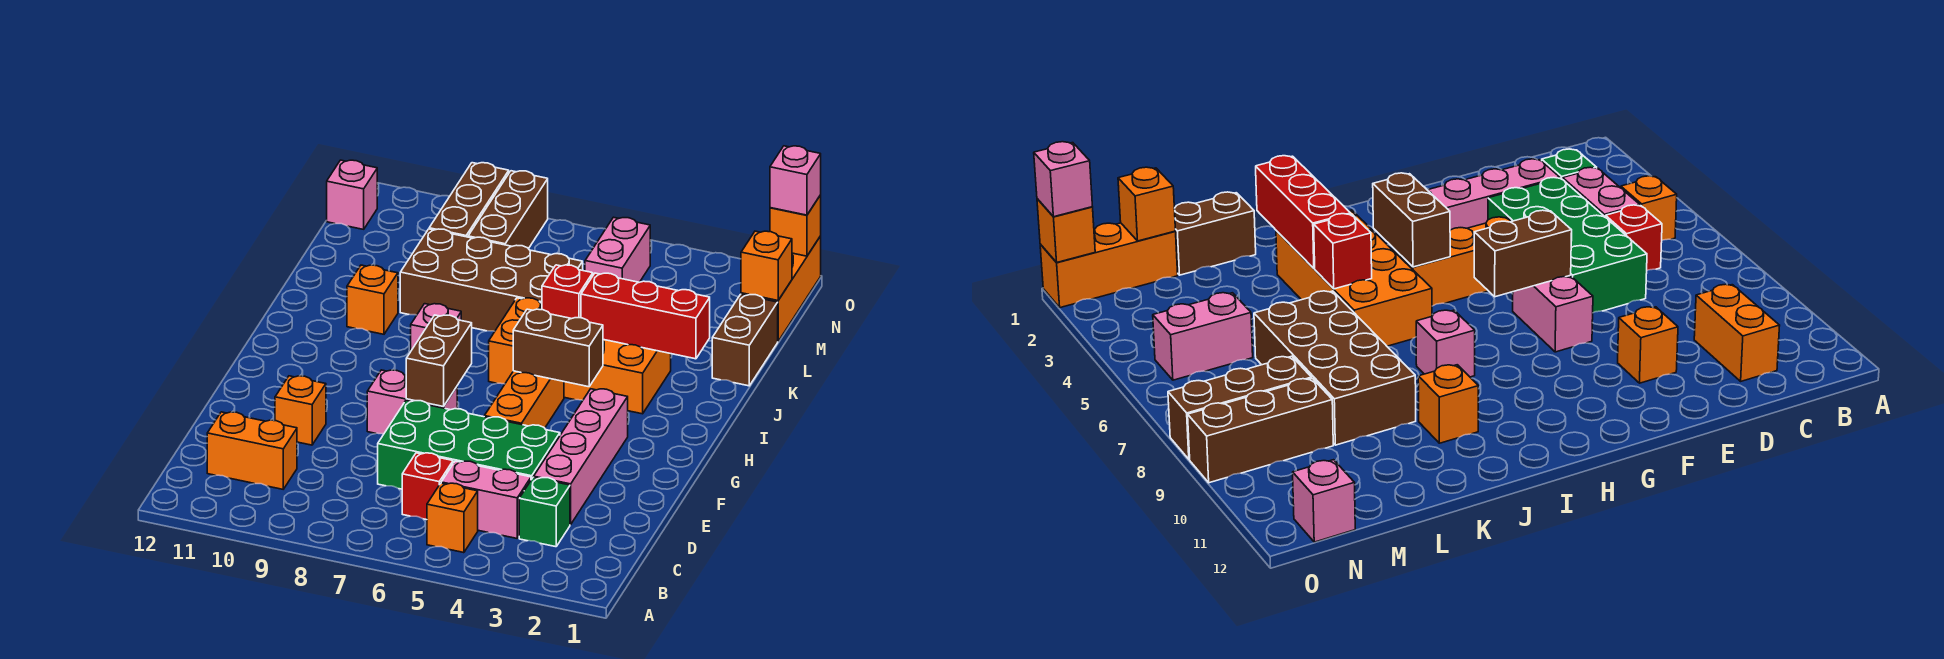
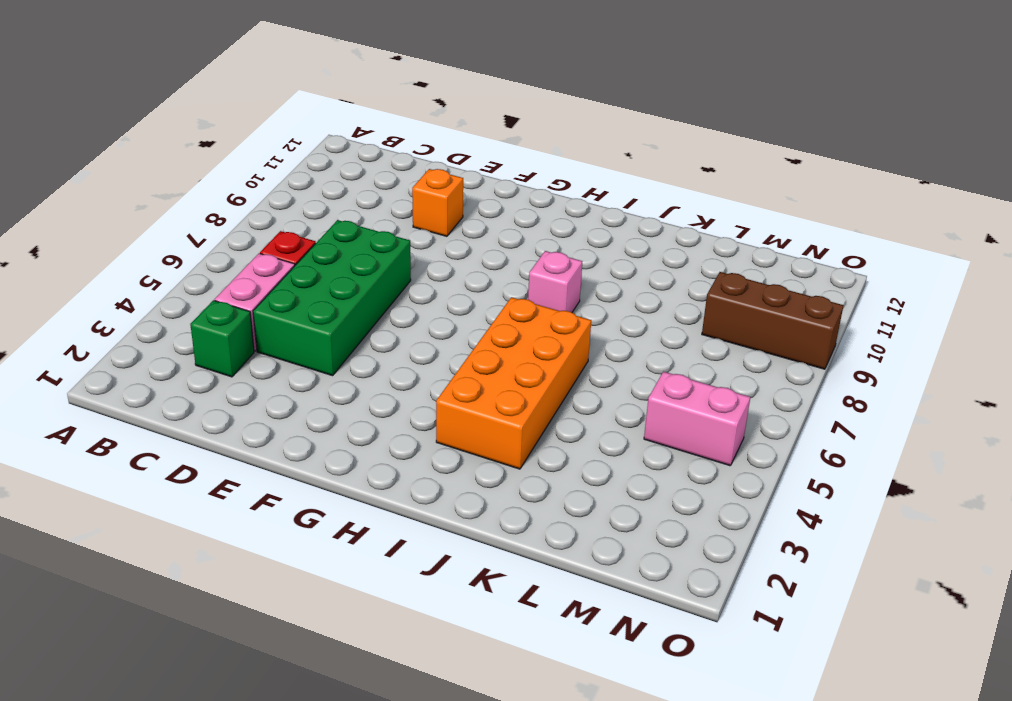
none -> orange 1x1 brick [427,483,478,553]
none -> orange 1x2 brick [207,412,297,489]
none -> pink 1x4 brick [534,389,628,525]

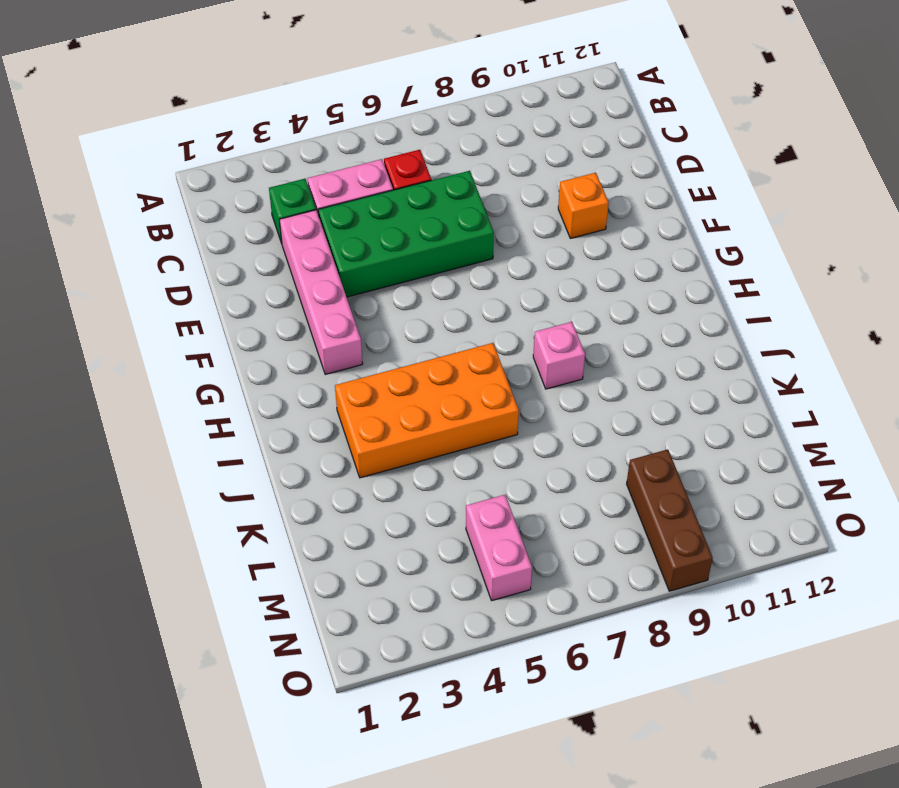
none -> orange 1x1 brick [427,483,478,553]
none -> orange 1x2 brick [207,412,297,489]
none -> orange 1x3 brick [484,371,564,428]

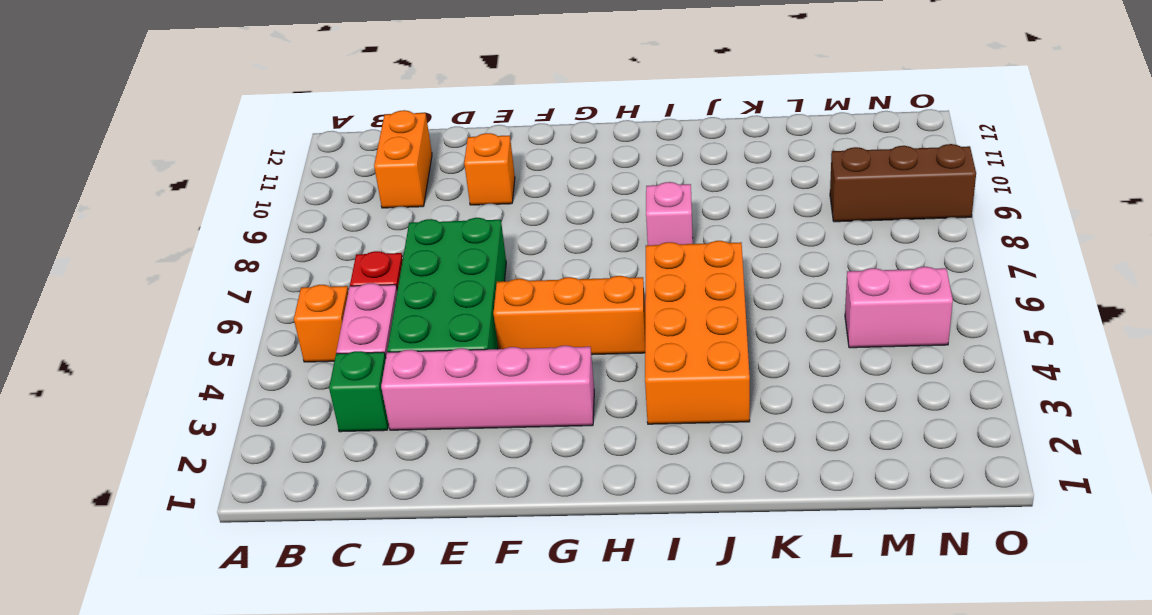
none -> pink 1x2 brick [367,370,457,434]
none -> orange 1x1 brick [347,265,398,334]
none -> brown 1x2 brick [712,294,778,386]

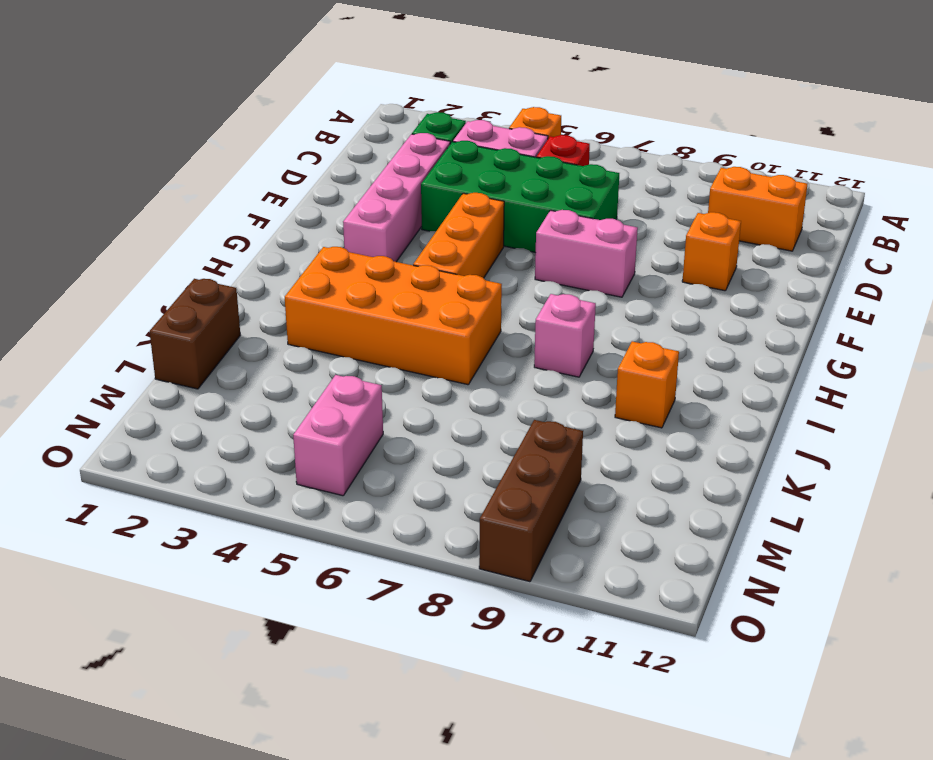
none -> brown 2x4 brick [400,229,583,331]
none -> orange 1x3 brick [741,236,821,341]
none -> brown 1x3 brick [468,171,548,249]

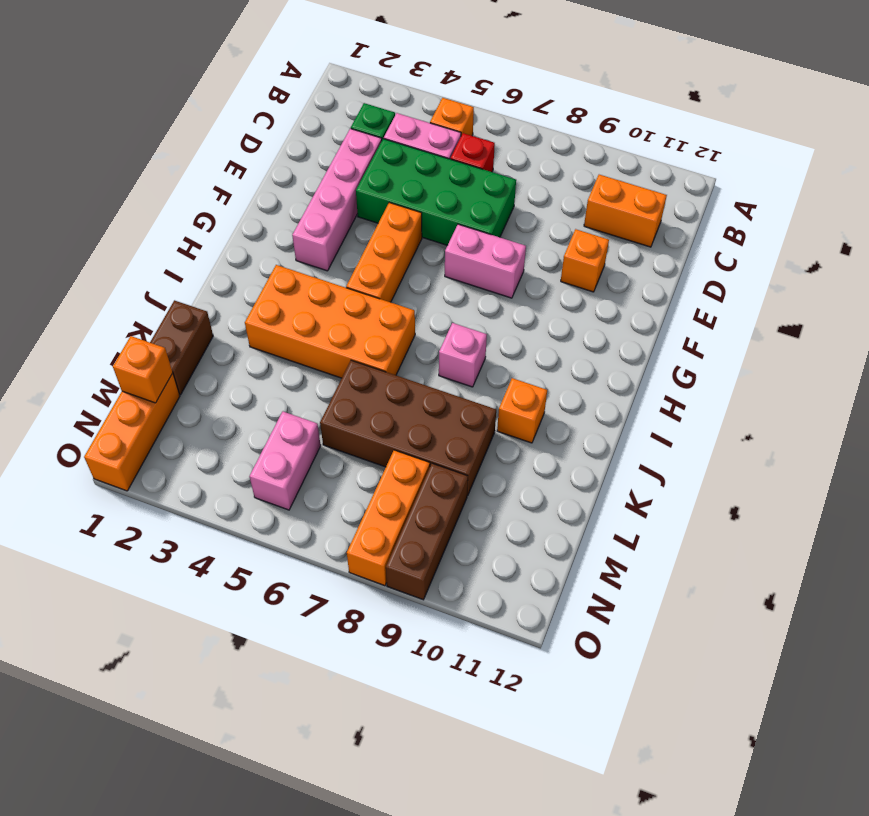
orange 1x3 brick [347,450,430,586] -> brown 1x3 brick [468,171,548,249]
none -> pink 1x1 brick [327,160,377,229]
none -> brown 1x2 brick [406,315,472,407]
none -> brown 1x2 brick [513,309,603,387]

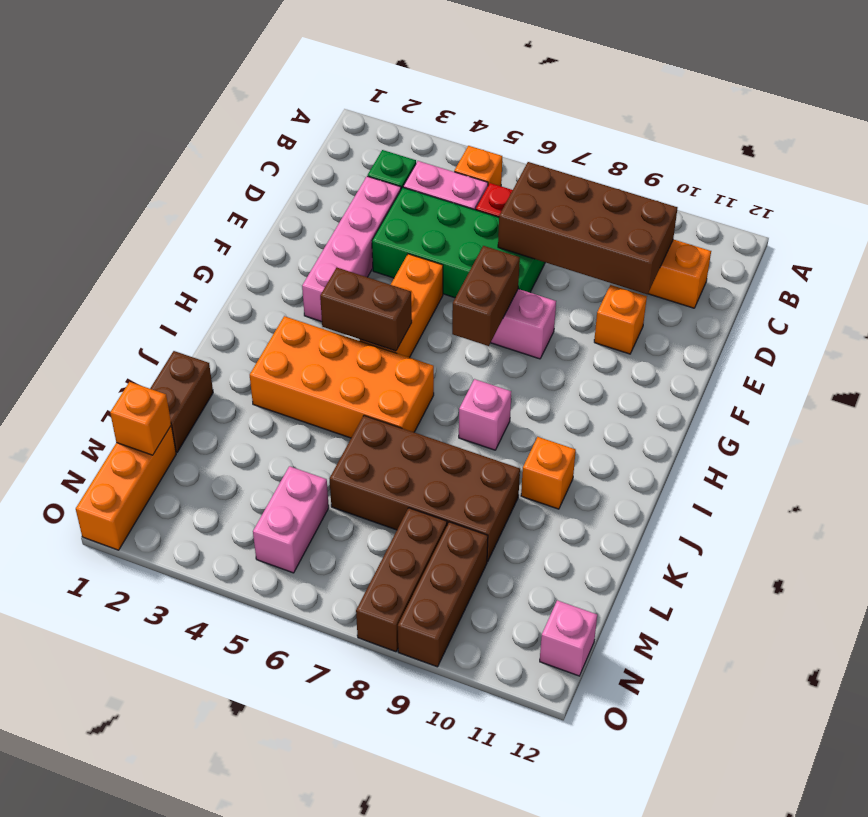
brown 2x4 brick [498,162,678,294] -> none
none -> red 1x3 brick [581,273,710,359]
none -> red 1x1 brick [542,265,593,319]
none -> orange 1x1 brick [770,195,821,256]

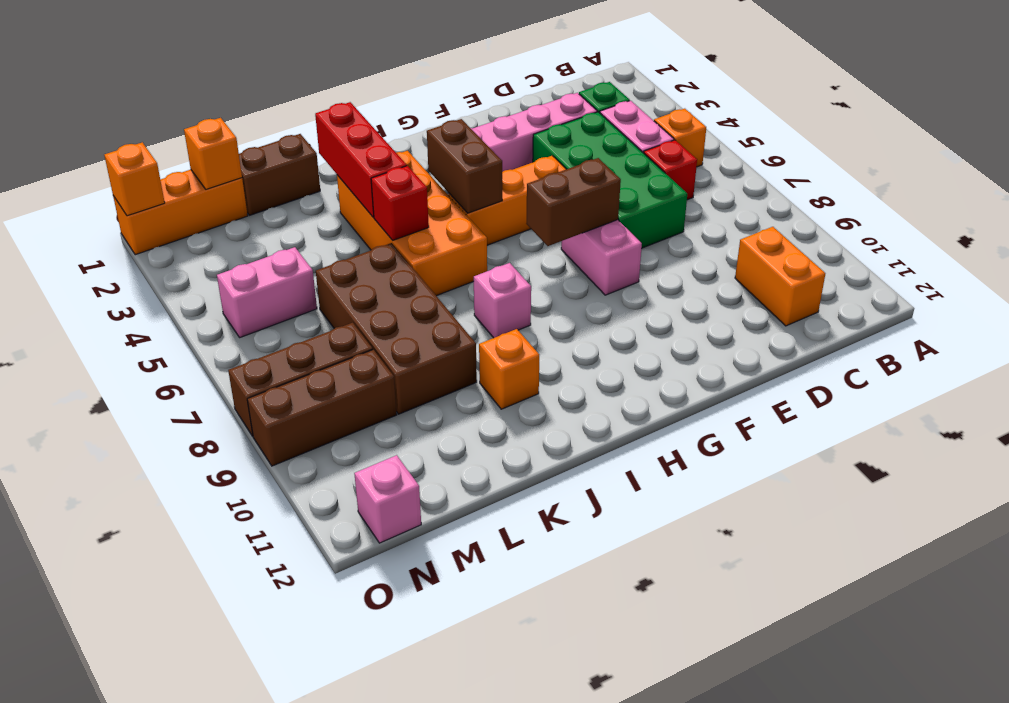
none -> orange 1x1 brick [275,376,326,445]
none -> pink 1x1 brick [770,146,821,215]

